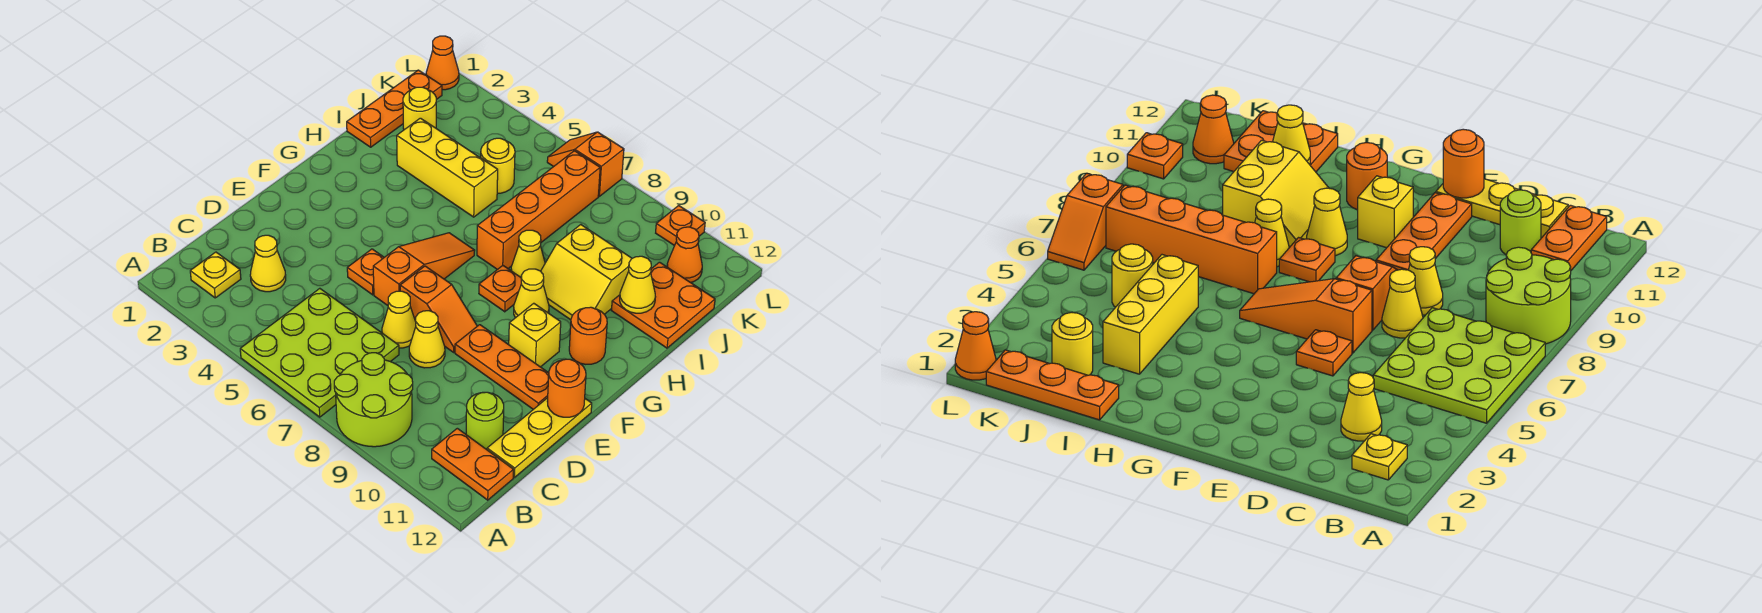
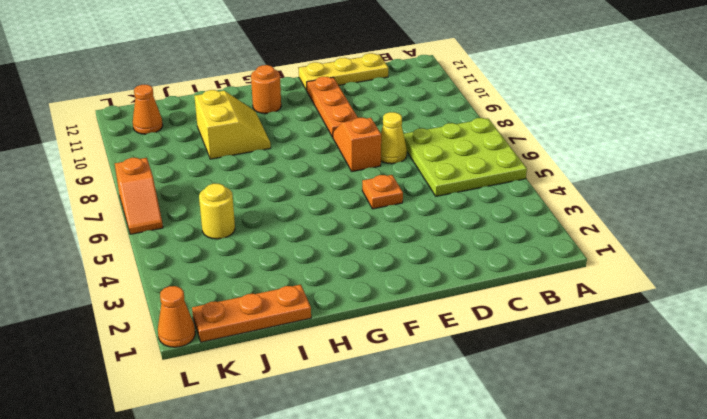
none -> lime 2x2 round brick [334,353,413,447]
none -> yellow 1x1 plate [190,252,241,298]
none -> orange 1x2 plate [432,428,513,500]
none -> yellow 1x1 cone [250,235,286,292]

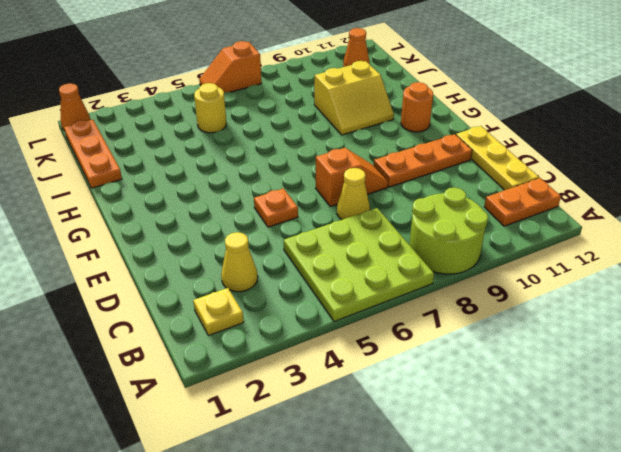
none -> lime 1x1 round brick [466,392,504,450]
none -> yellow 1x1 cone [409,311,445,368]
none -> orange 1x3 slope [373,233,475,306]
none -> yellow 1x1 brick [509,303,561,367]

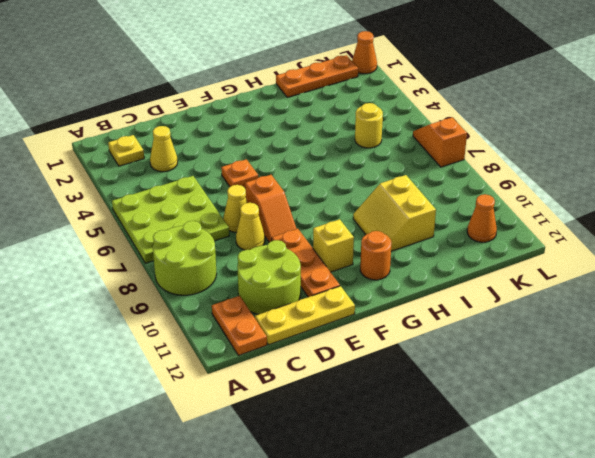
lime 2x2 round brick [237,240,301,314] -> lime 1x1 round brick [466,392,504,450]
none -> orange 1x3 slope [373,233,475,306]
none -> orange 1x1 plate [479,266,521,312]
none -> yellow 1x1 cone [514,269,549,318]
none -> orange 1x4 brick [477,151,600,270]

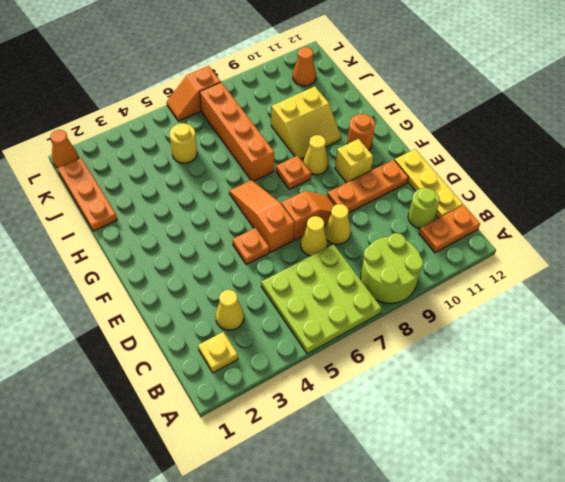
none -> yellow 1x1 cone [511,230,545,277]
none -> yellow 1x3 brick [397,118,498,217]
none -> orange 2x2 plate [611,262,715,348]
none -> yellow 1x1 round brick [403,87,436,130]

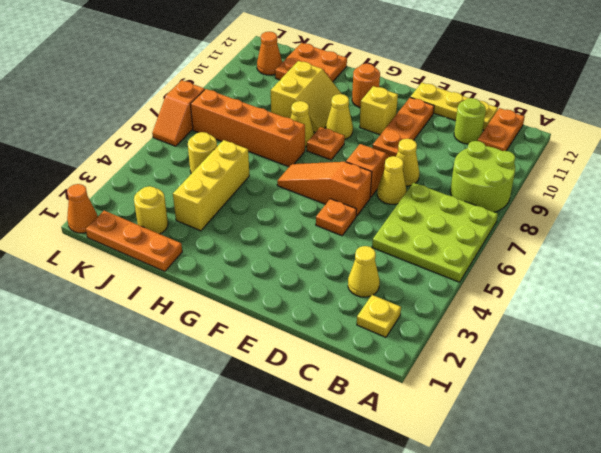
none -> orange 1x1 plate [656,206,705,246]
none -> orange 1x1 round brick [547,359,586,417]
none -> yellow 1x1 cone [620,256,655,313]

